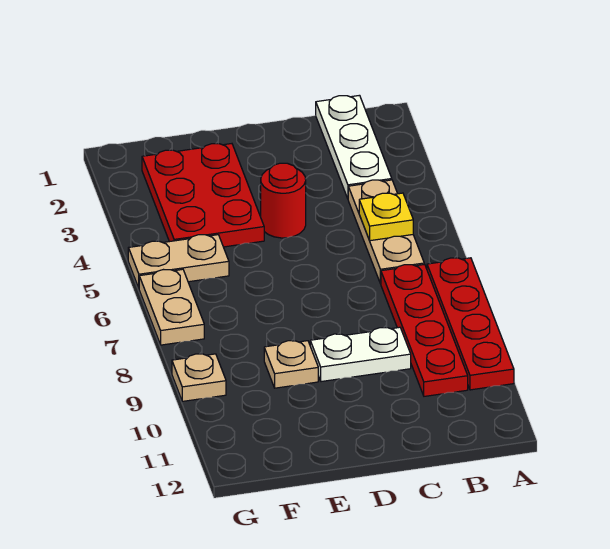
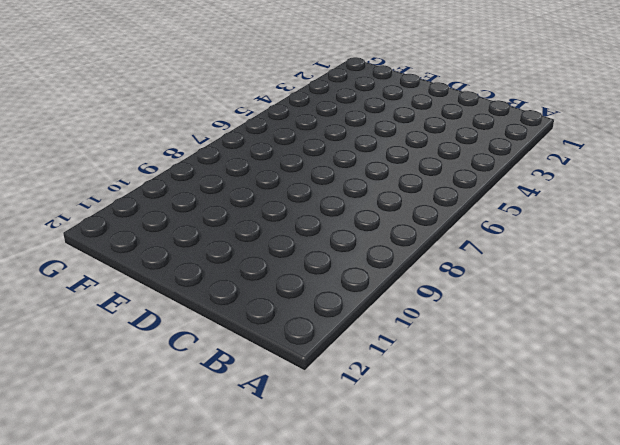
none -> red 1x4 plate [427,258,514,390]
none -> white 1x3 plate [316,95,392,199]
none -> tan 1x3 plate [348,180,424,284]

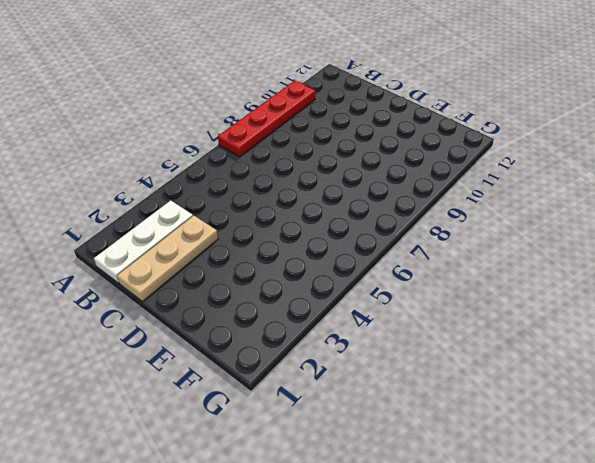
tan 1x3 plate [117,216,218,301] -> tan 1x3 plate moved to [348,180,424,284]
none -> red 1x4 plate [381,264,468,396]
none -> white 1x2 plate [310,327,411,382]
none -> red 1x1 round brick [261,163,306,238]

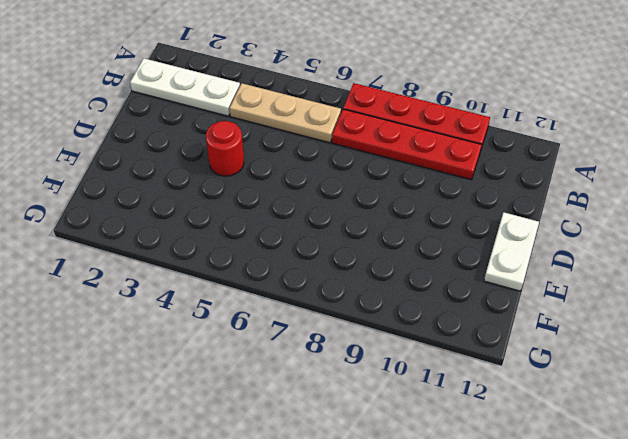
white 1x2 plate [484,212,539,291] -> white 1x2 plate moved to [310,327,411,382]
none -> red 2x3 plate [142,144,264,247]
none -> tan 1x1 plate [264,341,318,388]
none -> tan 1x2 plate [128,235,229,288]

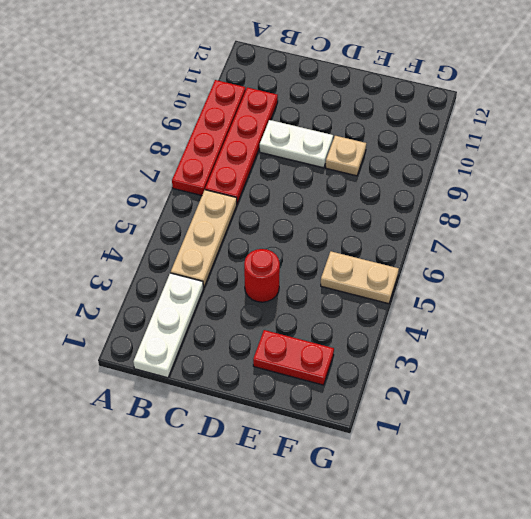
red 1x2 plate [253,330,334,385] -> red 2x3 plate [142,144,264,247]
none -> tan 1x2 plate [139,269,204,345]
none -> tan 1x1 plate [172,354,226,401]
none -> yellow 1x1 plate [359,193,413,241]

